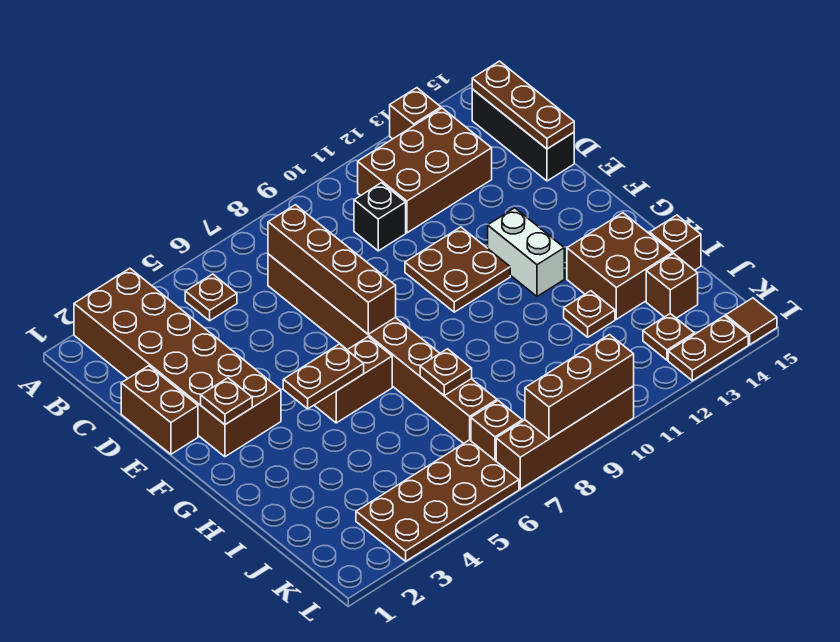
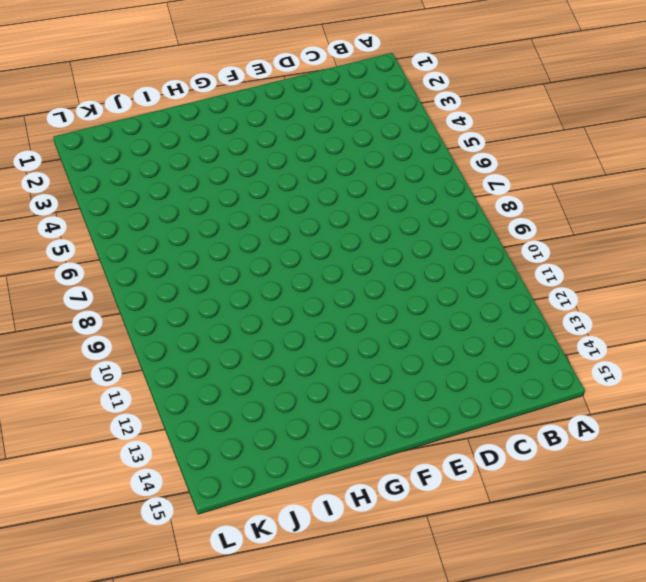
none -> brown 2x6 brick [74,268,281,457]
none -> brown 1x1 brick [390,88,441,139]
none -> brown 1x1 plate [185,274,237,321]

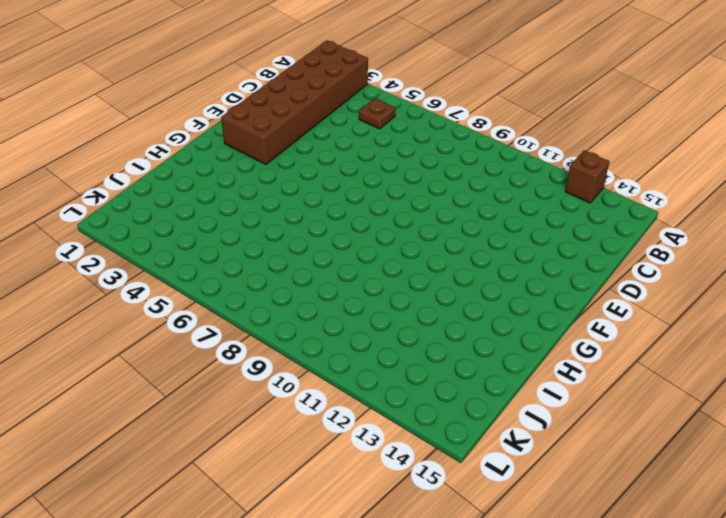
none -> brown 2x3 brick [358,108,492,233]
none -> black 1x3 brick [472,89,574,181]
none -> brown 1x8 brick [268,254,497,443]

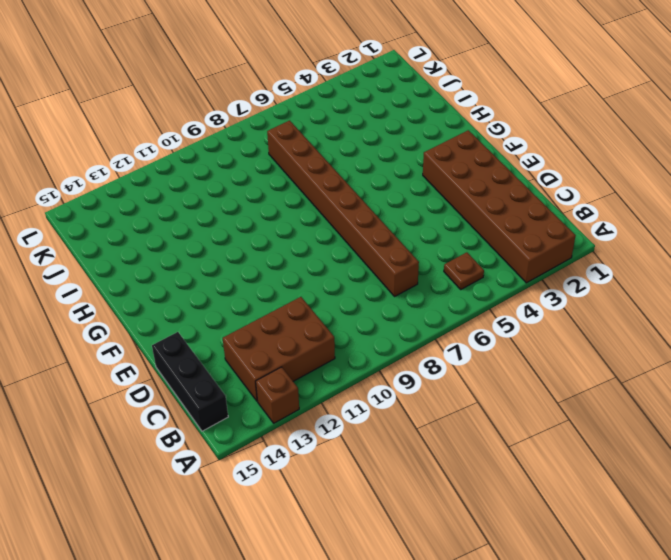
none -> black 1x1 brick [354,183,406,251]
none -> brown 1x2 brick [121,366,198,454]
none -> brown 2x2 plate [405,227,510,312]

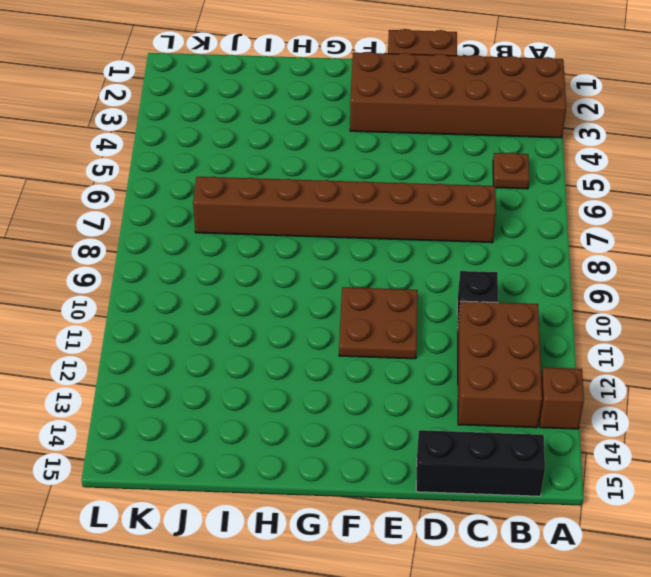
none -> white 1x2 brick [488,208,564,296]
none -> brown 1x2 brick [314,337,392,423]
none -> brown 2x2 brick [567,213,672,319]

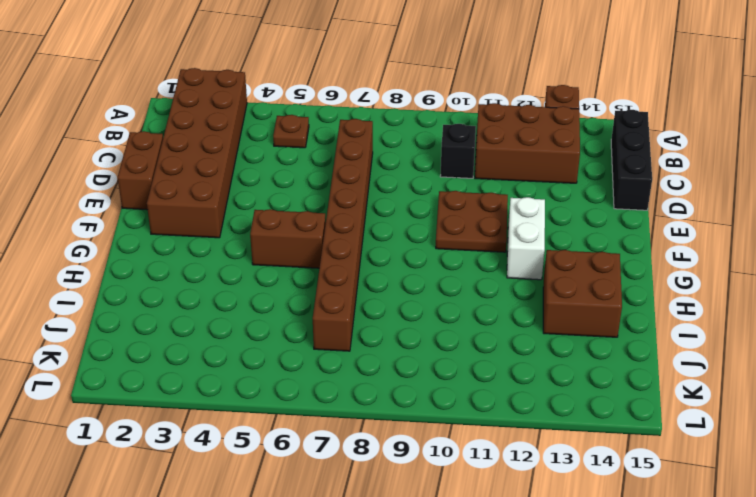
none -> brown 1x1 plate [564,291,615,337]
none -> brown 1x1 brick [650,215,701,270]
none -> brown 1x1 brick [646,253,698,318]

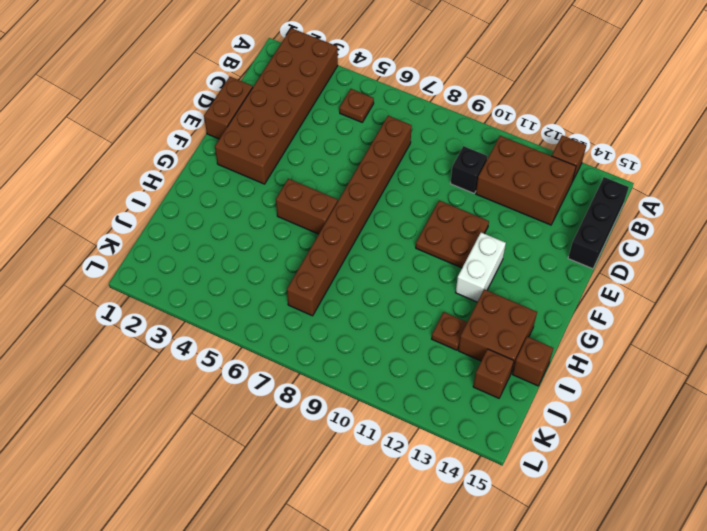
none -> brown 2x4 plate [356,440,519,561]
none -> brown 1x1 brick [471,401,522,461]
none -> brown 1x1 plate [643,314,694,360]

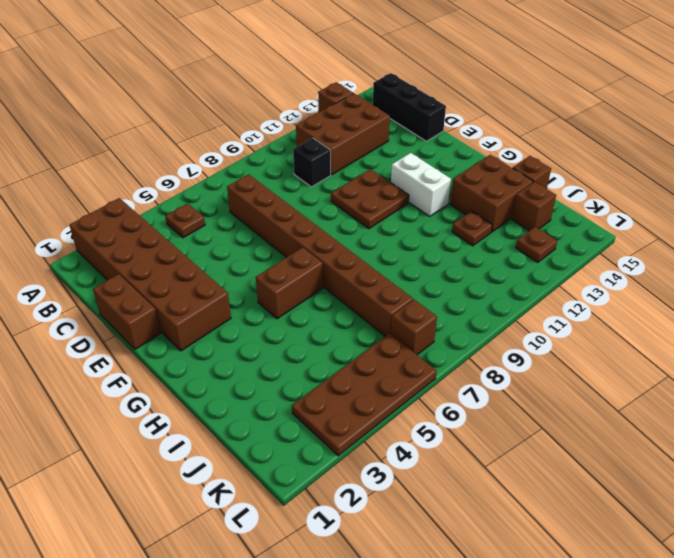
none -> brown 1x4 brick [496,386,634,489]
none -> brown 1x2 plate [668,316,748,381]
none -> brown 1x1 tile [726,298,777,344]

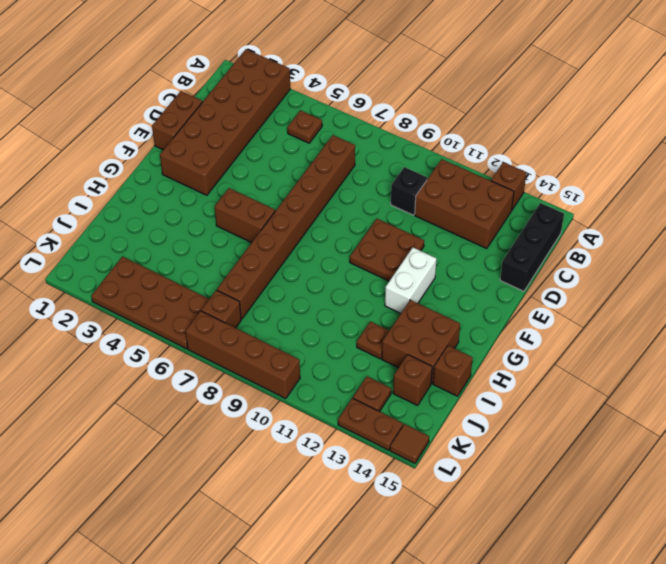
none -> brown 1x3 plate [472,61,574,149]
none -> brown 1x4 brick [268,205,396,334]
none -> brown 1x1 plate [201,378,252,425]

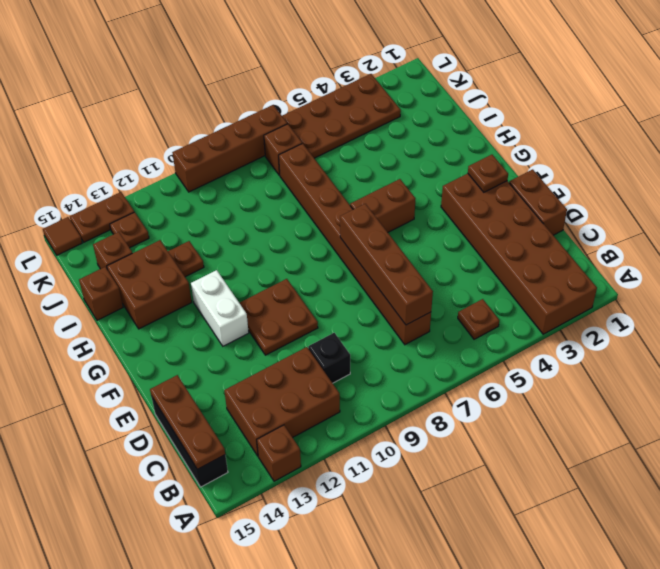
none -> brown 1x2 plate [283,344,364,409]
none -> brown 1x1 plate [420,349,472,395]
none -> brown 1x3 brick [525,335,634,439]

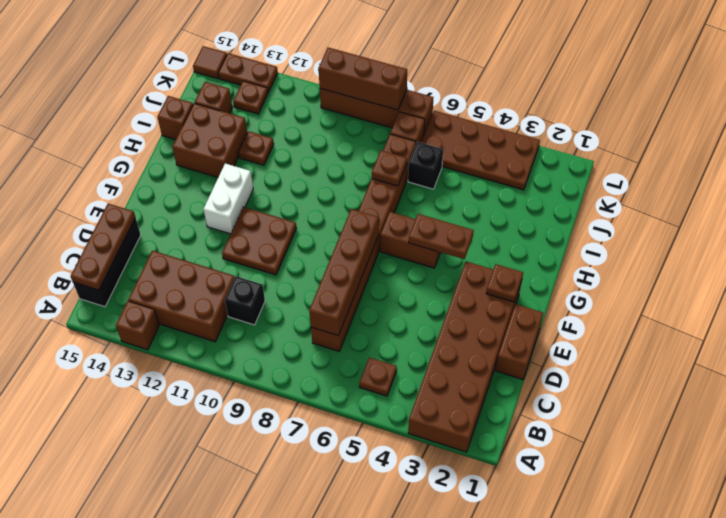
black 1x1 brick [408,142,443,189] -> none

